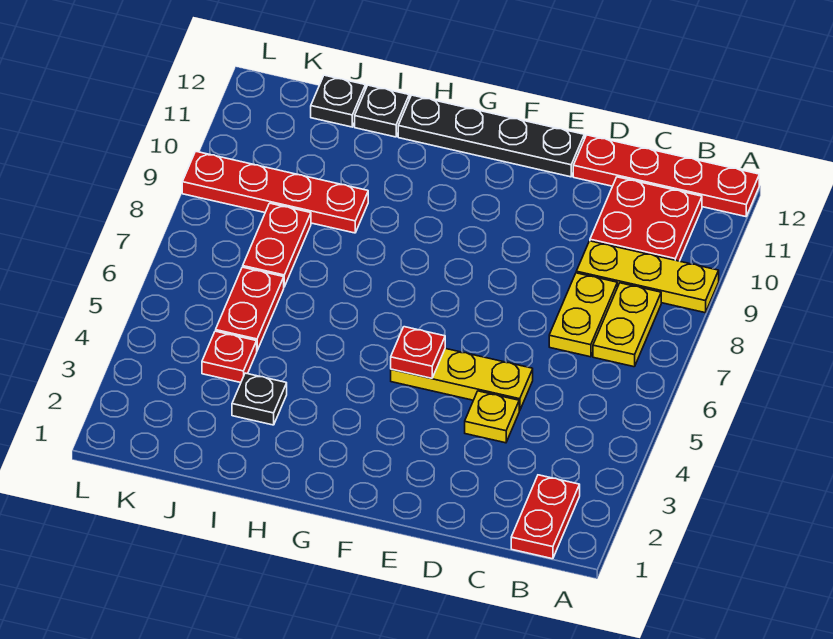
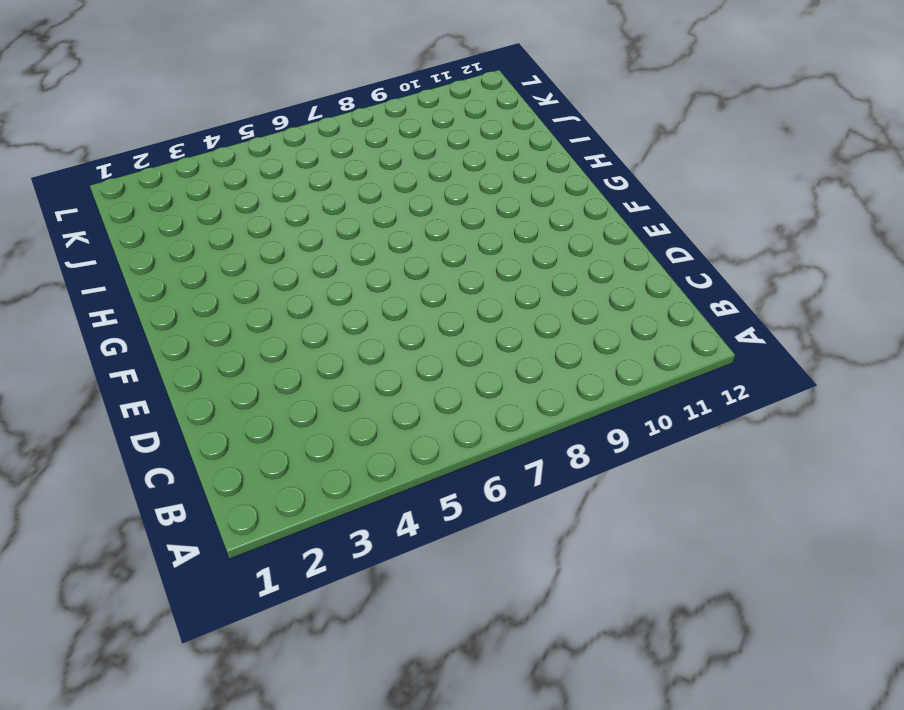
none -> yellow 1x3 plate [576,241,719,313]
none -> red 1x4 plate [573,135,759,217]
none -> red 1x2 plate [511,475,580,559]

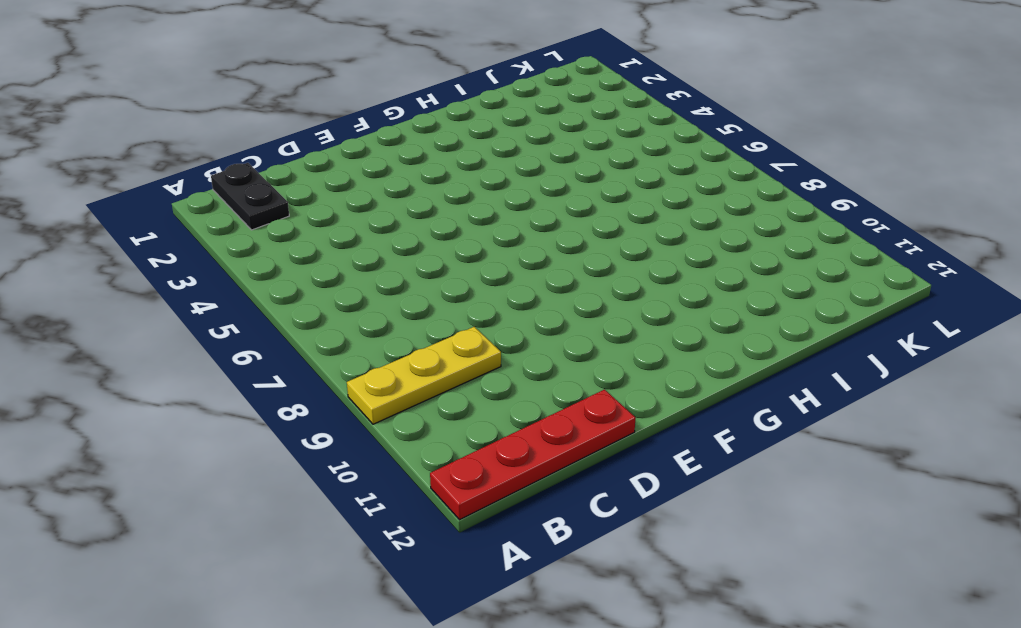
black 1x2 plate [211,163,289,230] -> red 1x2 plate [511,475,580,559]
none -> yellow 1x2 plate [593,283,661,367]
none -> red 2x2 plate [590,177,702,261]
none -> yellow 1x2 plate [549,273,617,357]

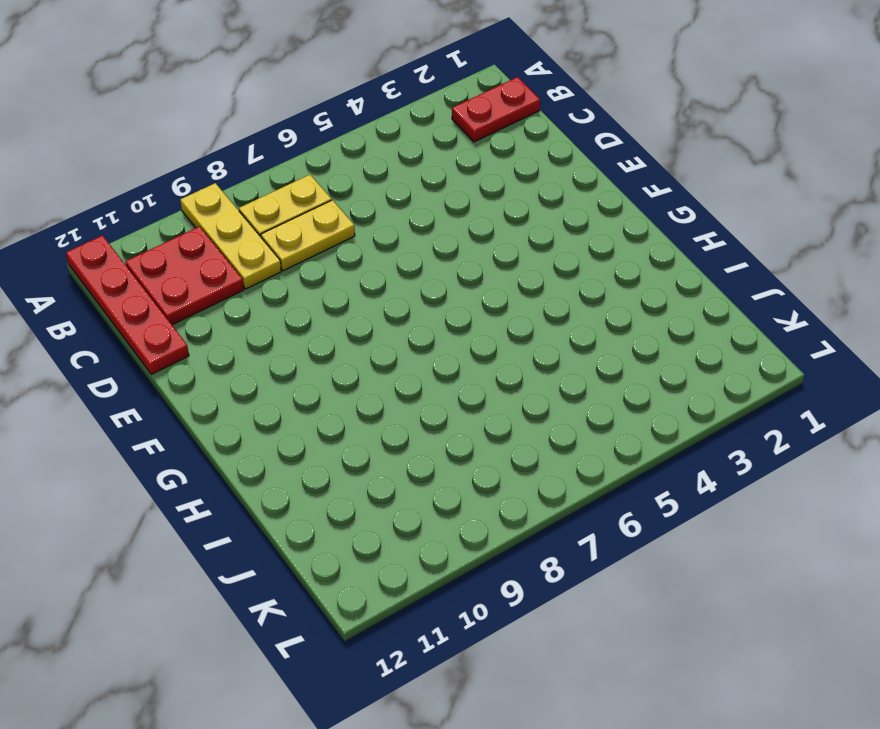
none -> yellow 1x1 plate [465,391,519,443]
none -> yellow 1x3 plate [391,348,533,411]
none -> black 1x4 plate [398,95,584,177]

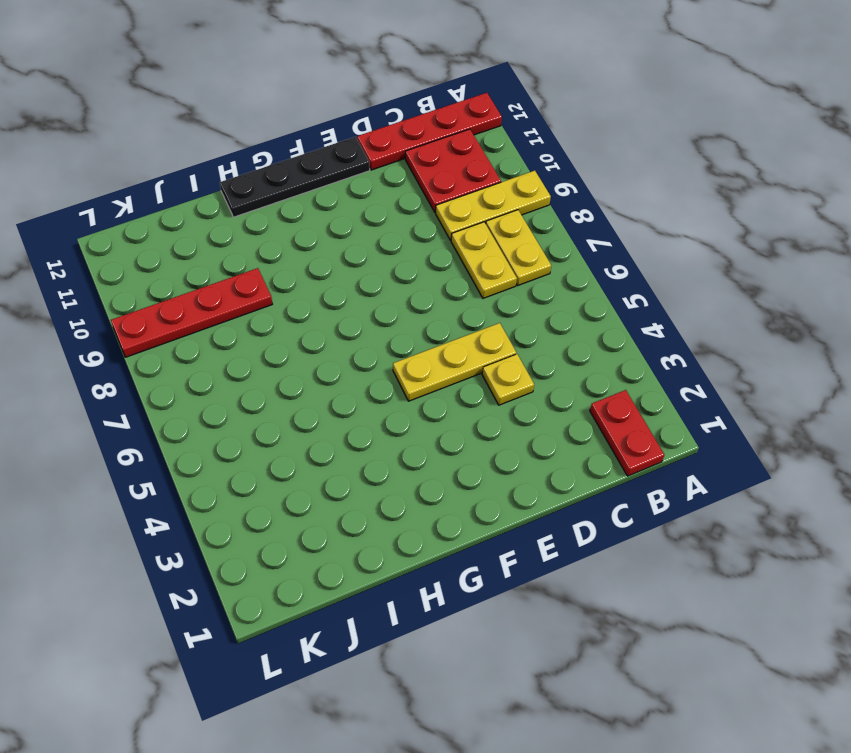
none -> black 1x1 plate [232,373,287,425]
none -> black 1x1 plate [355,85,409,137]
none -> red 1x1 plate [202,331,257,383]

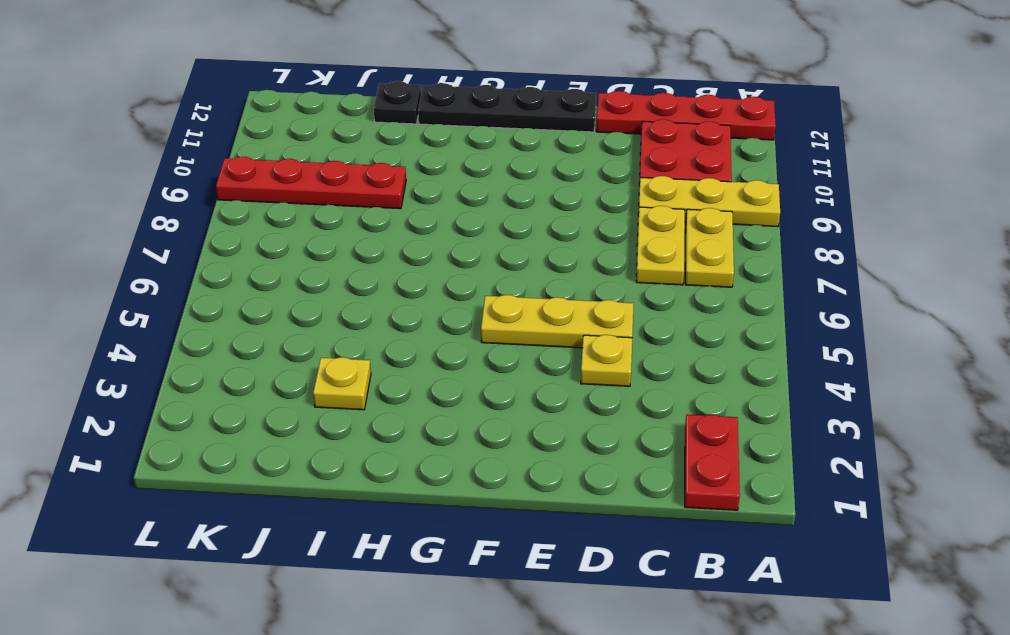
yellow 1x1 plate [313,357,371,410] -> black 1x1 plate [232,373,287,425]
none -> red 1x1 plate [202,331,257,383]
none -> red 1x2 plate [216,267,284,350]
none -> red 1x2 plate [243,203,311,287]

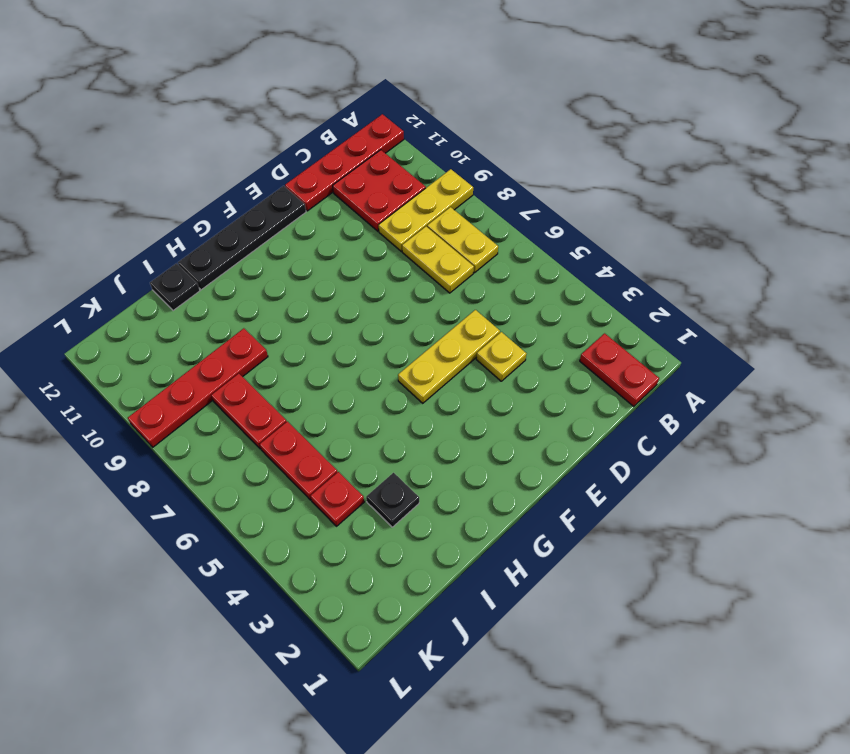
none -> black 1x1 plate [311,75,365,127]
none -> red 1x1 plate [391,327,445,378]

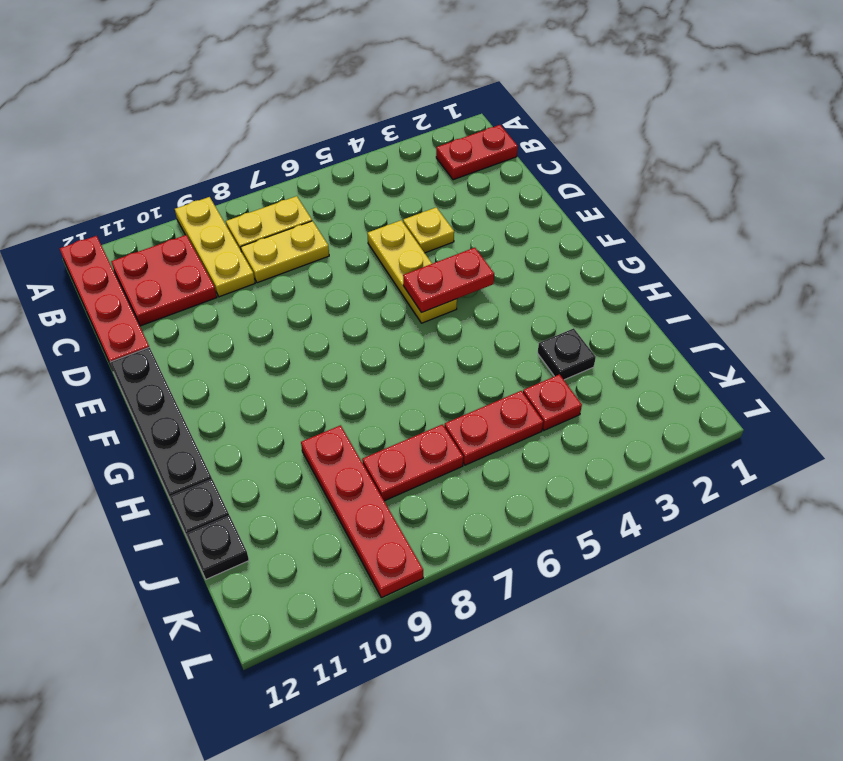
red 1x2 plate [403,248,494,313] -> red 1x1 plate [391,327,445,378]

